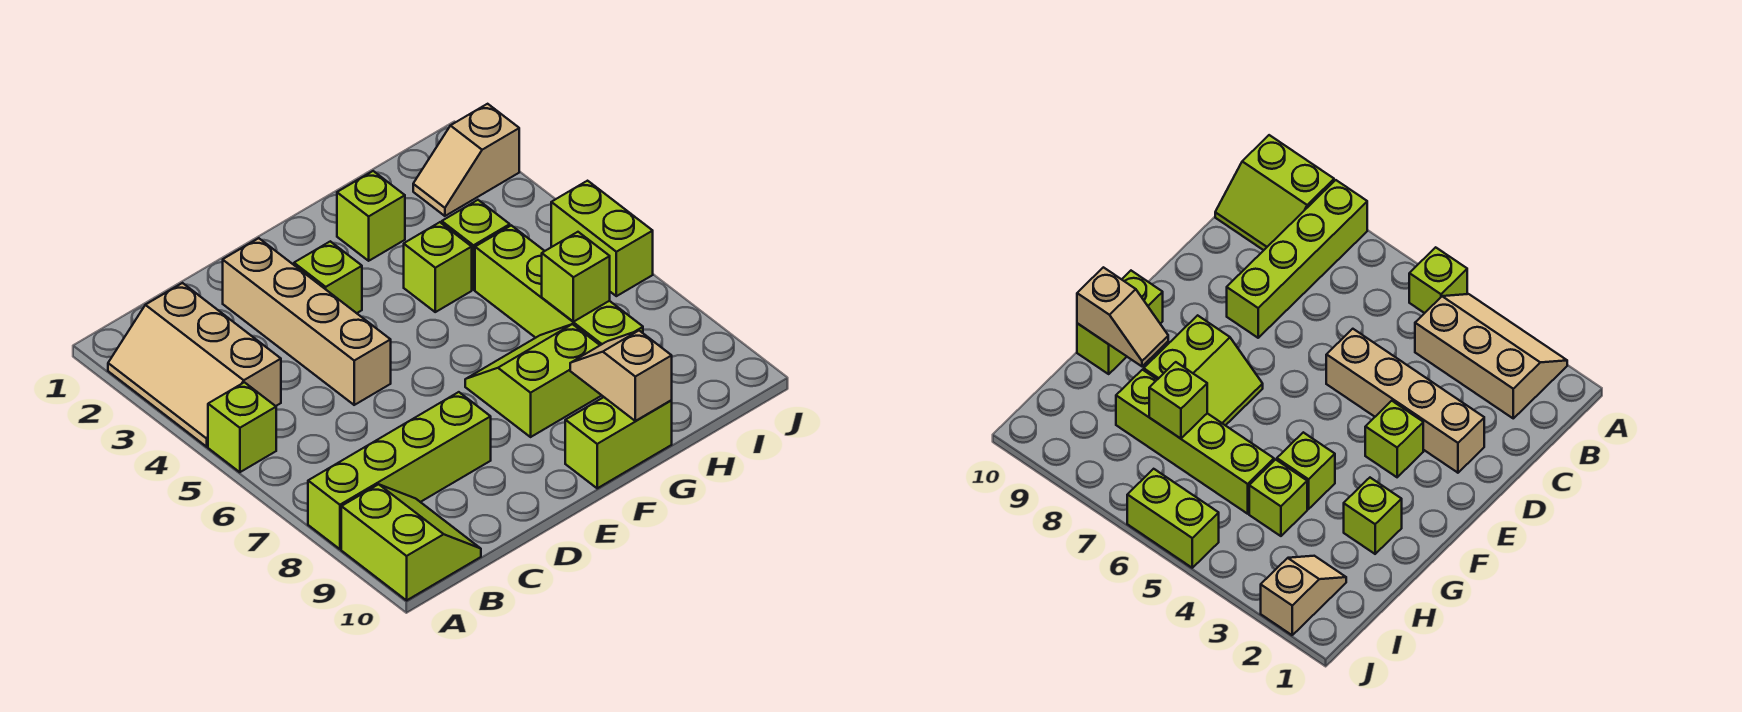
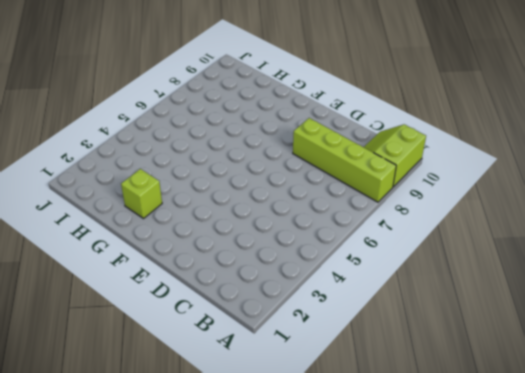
none -> tan 2x3 slope [108,283,281,447]
none -> lime 1x1 brick [208,382,276,472]
none -> tan 1x4 brick [223,238,391,405]

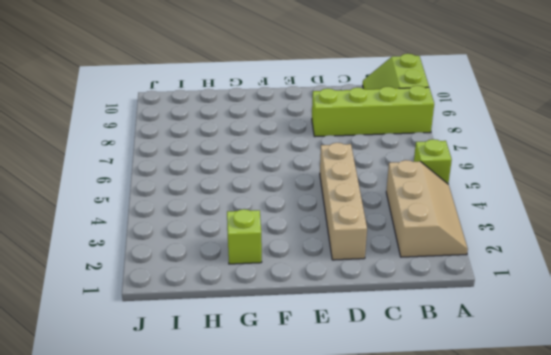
none -> lime 1x1 brick [294,241,362,313]
none -> lime 2x2 slope [465,324,602,437]
none -> lime 1x2 brick [565,397,672,488]

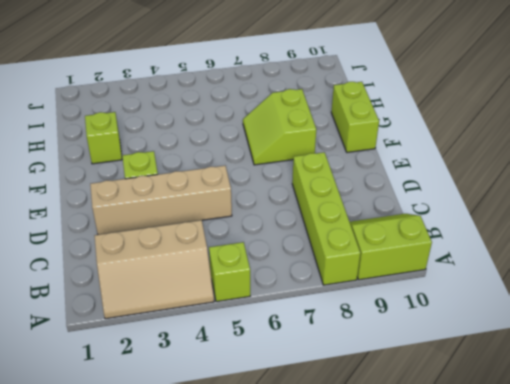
none -> lime 1x1 brick [404,222,472,312]
none -> lime 1x1 brick [442,200,510,290]
none -> lime 1x4 brick [475,225,643,345]

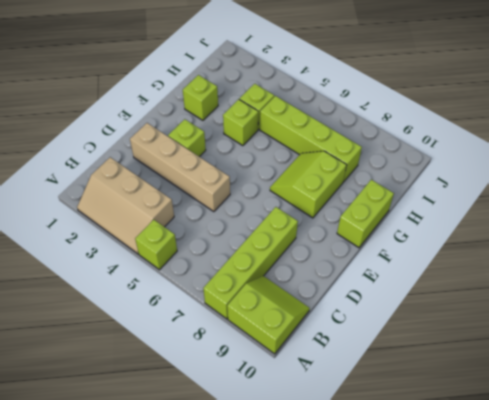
none -> tan 1x2 slope [413,104,519,216]
none -> lime 1x2 brick [551,181,653,296]
none -> tan 1x2 slope [570,331,672,421]

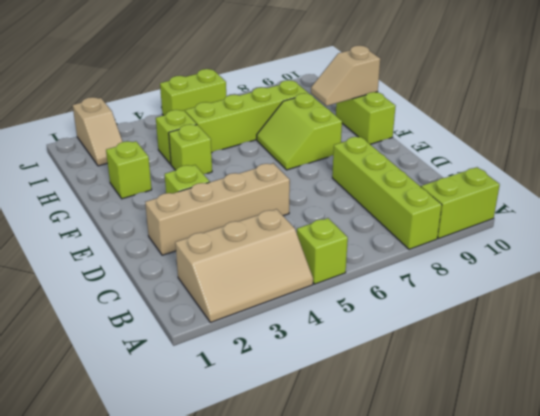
none -> lime 1x1 brick [542,232,610,322]

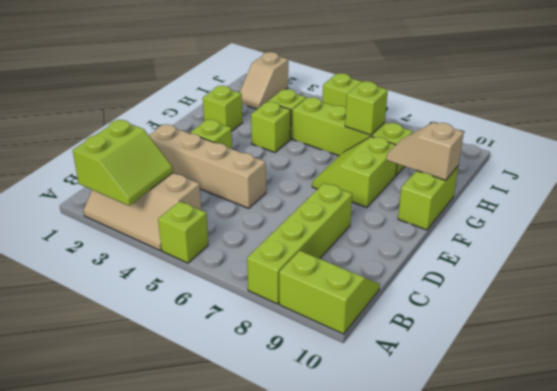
lime 2x2 slope [73,120,173,205] -> none

